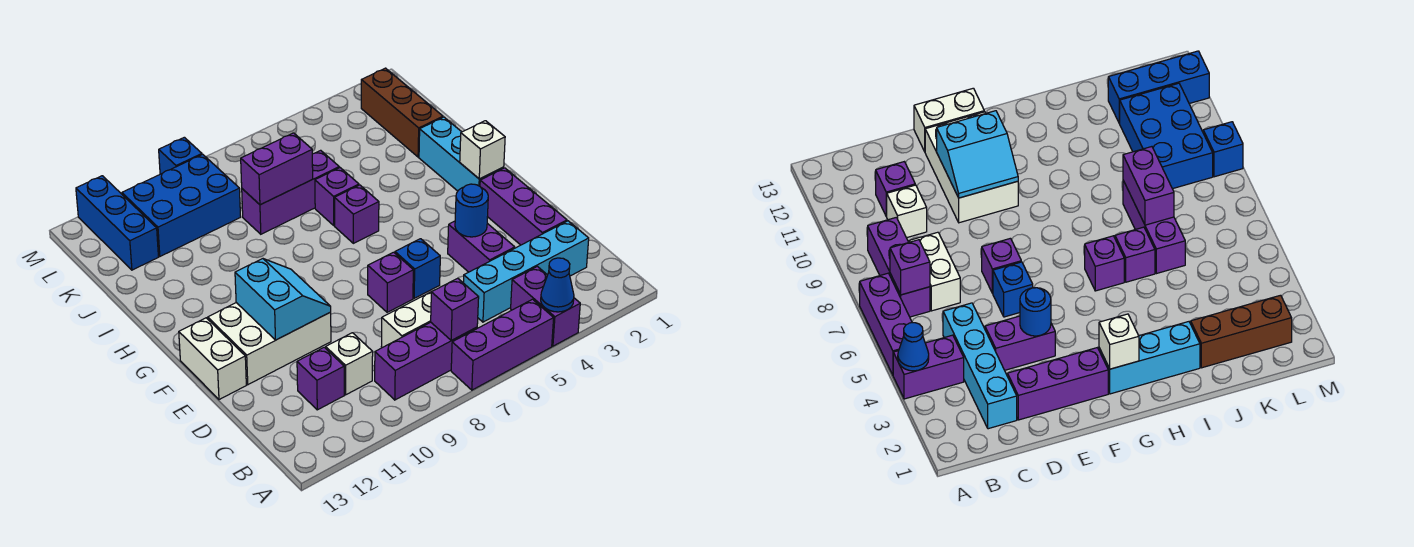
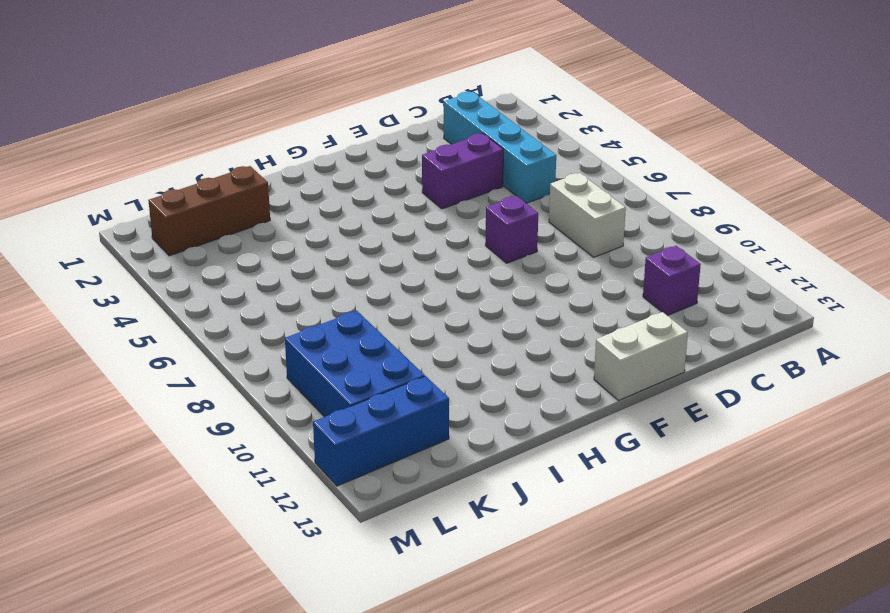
none -> purple 1x2 brick [511,266,580,346]
none -> purple 1x3 brick [451,299,554,390]
none -> purple 1x3 brick [375,322,477,400]

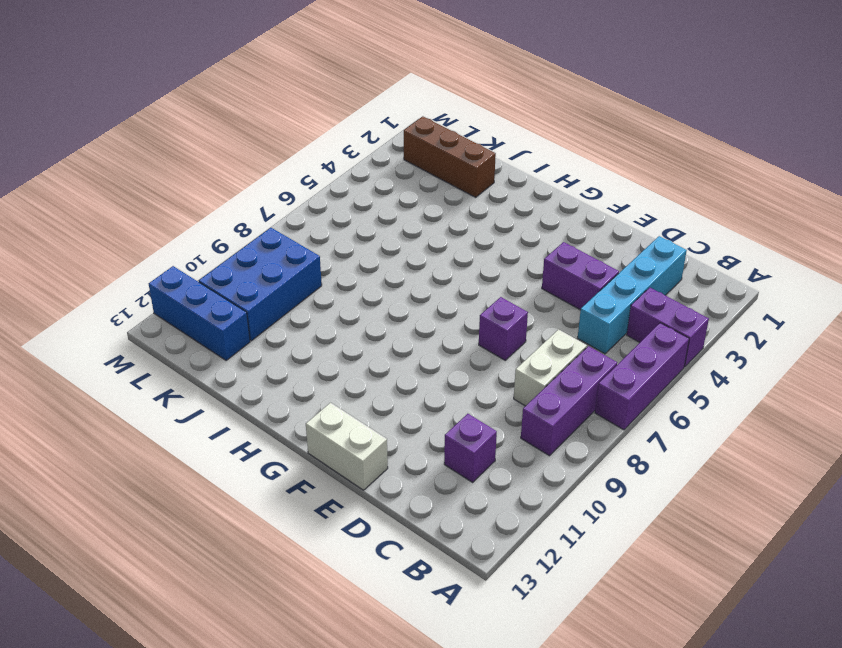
none -> white 1x1 brick [326,333,373,395]
none -> purple 1x3 brick [480,168,567,245]
none -> blue 1x1 brick [395,239,440,298]

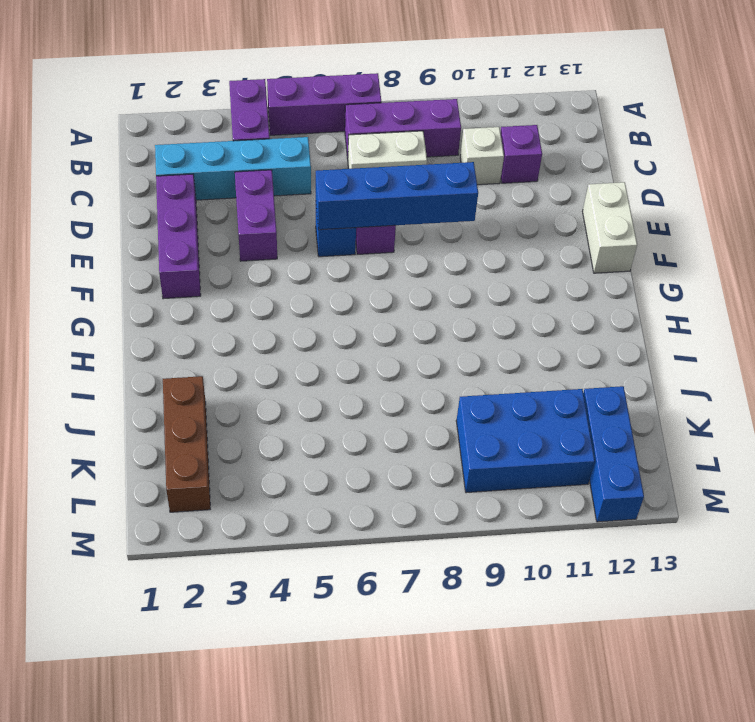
blue 1x4 brick [316,162,478,230] -> none
none -> white 2x3 brick [208,303,331,385]
none -> cyan 1x3 brick [419,117,504,191]
none -> purple 1x1 brick [335,185,379,243]

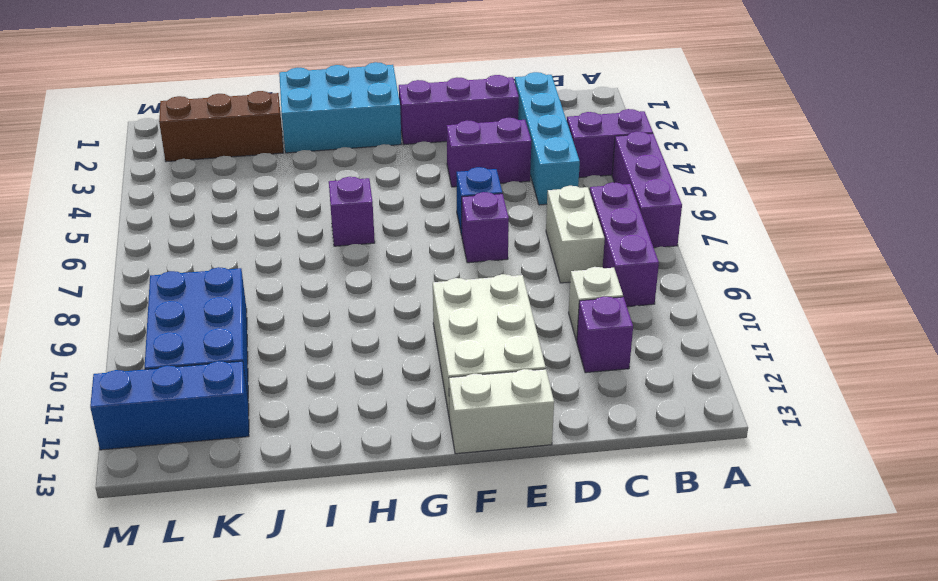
cyan 2x3 brick [279,62,401,153] -> cyan 1x3 brick [419,117,504,191]
none -> purple 1x1 brick [315,168,359,225]
none -> purple 1x3 brick [242,150,339,234]
none -> blue 1x1 brick [159,137,202,174]

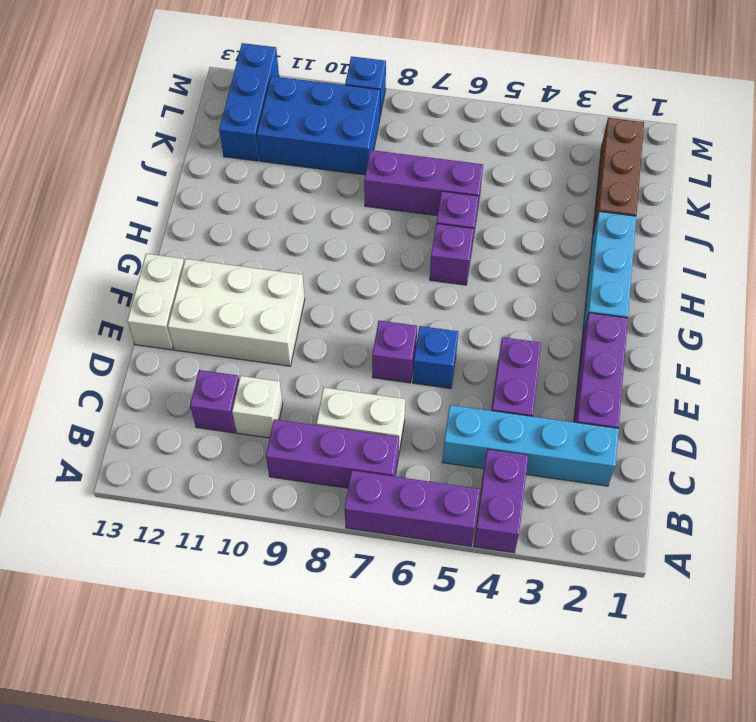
none -> blue 1x1 cone [541,258,574,312]
none -> purple 1x1 brick [431,278,479,340]
none -> blue 1x1 round brick [455,184,488,237]

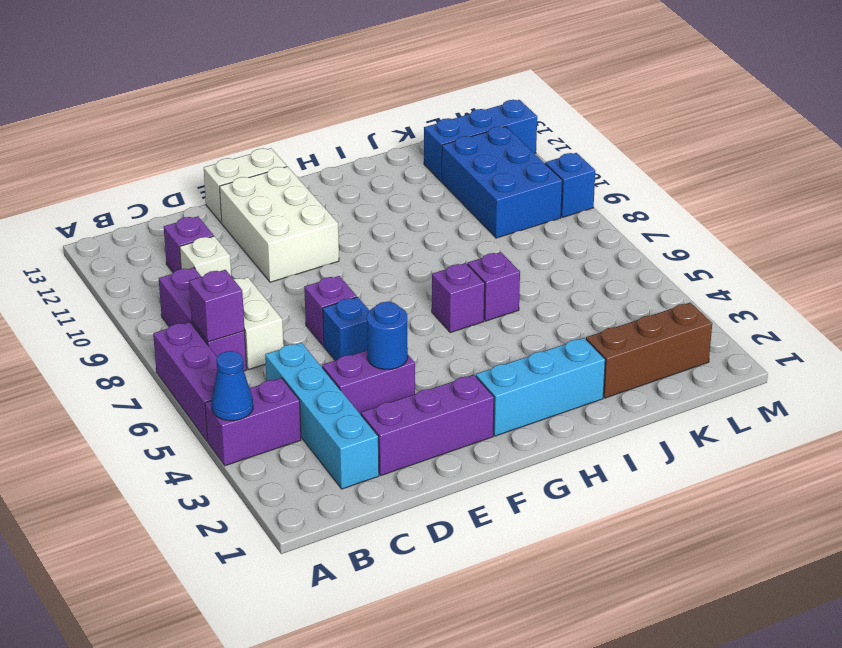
none -> purple 1x3 brick [242,150,339,234]
none -> cyan 2x2 slope [235,259,331,340]
none -> white 1x1 brick [460,121,505,179]

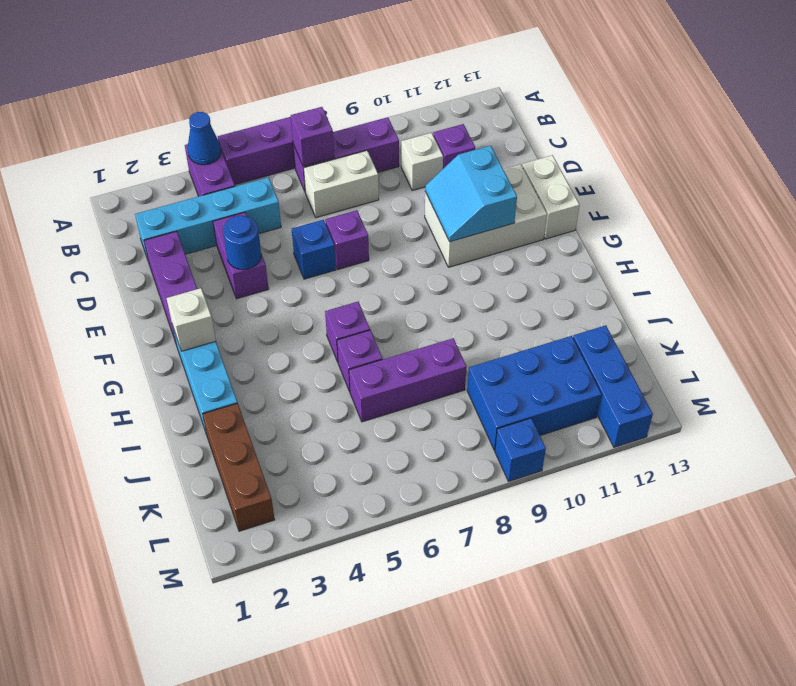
none -> purple 1x2 brick [241,133,313,205]

